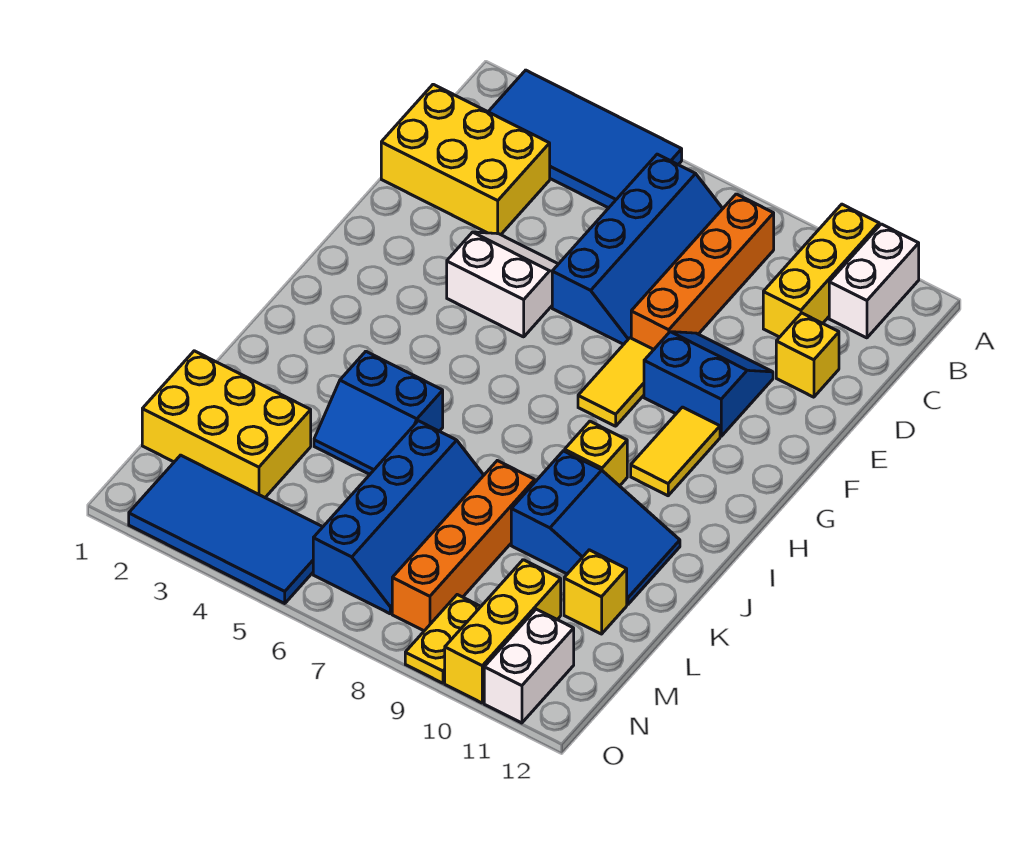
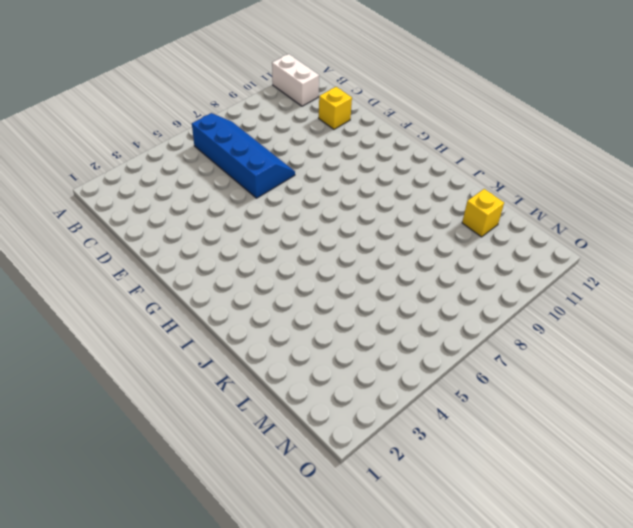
none -> blue 2x4 tile [488,70,682,208]
none -> yellow 1x3 brick [763,204,879,337]
none -> orange 1x4 brick [631,194,774,349]

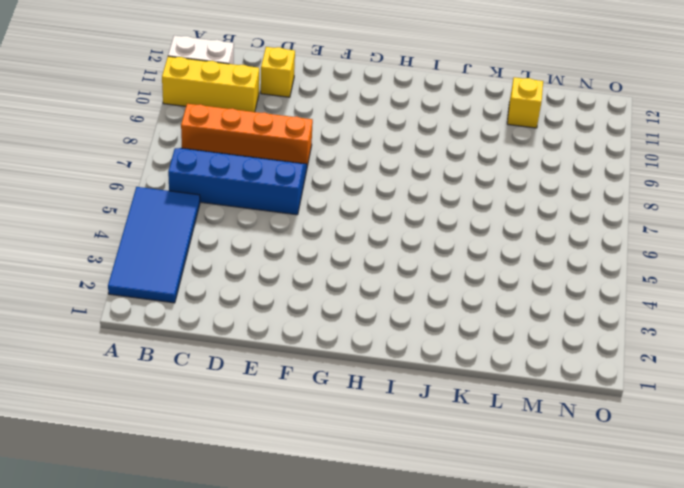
none -> yellow 2x3 brick [381,84,550,235]
none -> white 2x2 slope [447,232,558,337]
none -> blue 2x2 slope [644,332,773,436]

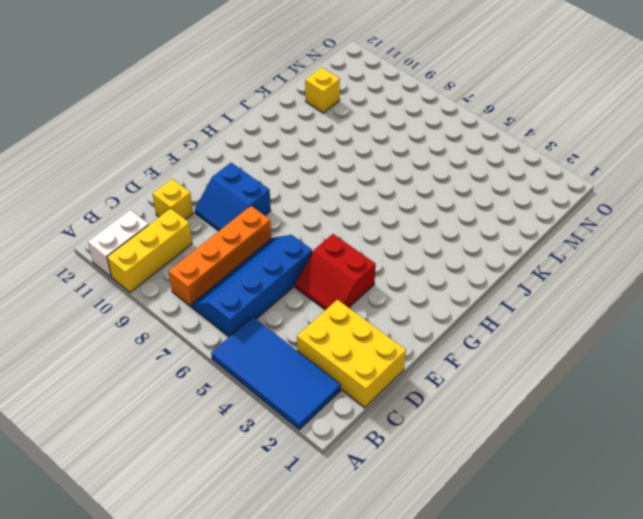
red 2x2 slope [295,234,376,310] -> white 2x2 slope [447,232,558,337]
none -> yellow 1x2 tile [578,338,654,426]
none -> yellow 1x2 tile [631,407,720,496]
none -> yellow 1x1 brick [565,421,627,486]

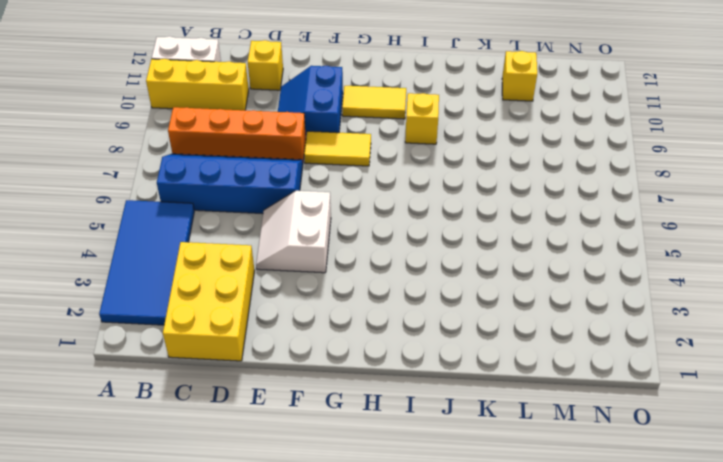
none -> blue 2x2 slope [314,351,443,474]
none -> blue 2x3 slope [511,451,680,604]
none -> blue 2x4 slope [313,421,484,614]

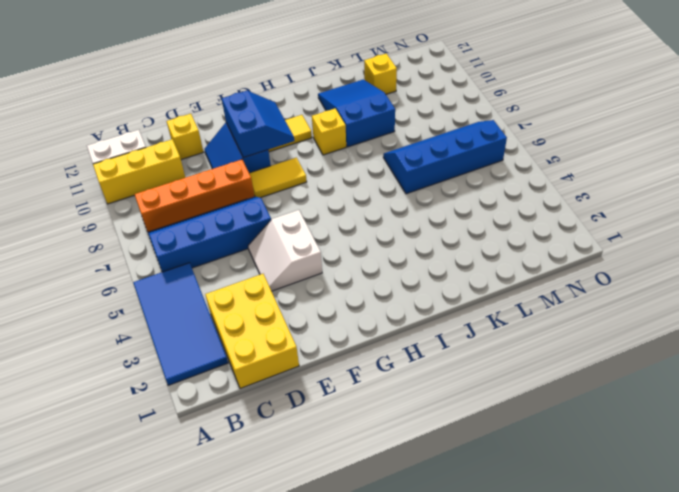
blue 2x2 slope [222,91,294,158] -> blue 2x2 slope moved to [314,351,443,474]
none -> orange 1x4 brick [392,461,535,631]
none -> yellow 2x3 brick [142,351,311,497]
none -> yellow 1x3 brick [445,560,561,703]

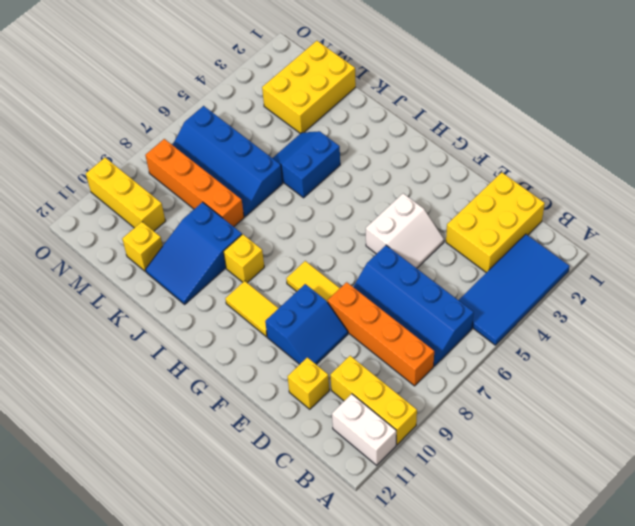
none -> blue 2x4 tile [129,455,322,603]
none -> yellow 1x2 plate [405,595,481,683]
none -> white 1x2 brick [484,609,574,723]

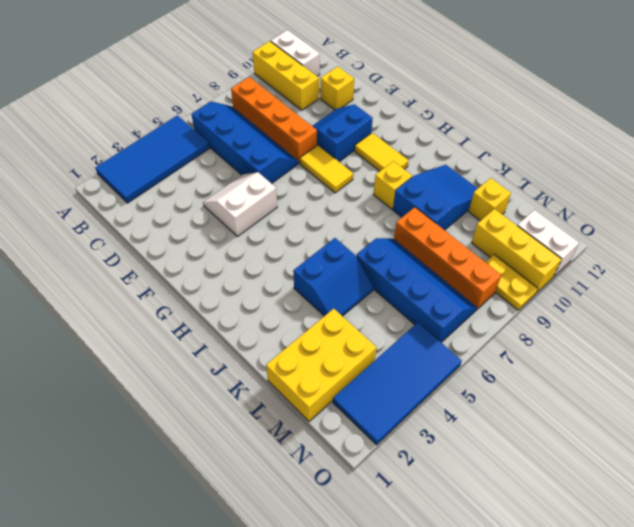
none -> yellow 2x3 brick [381,84,550,235]

